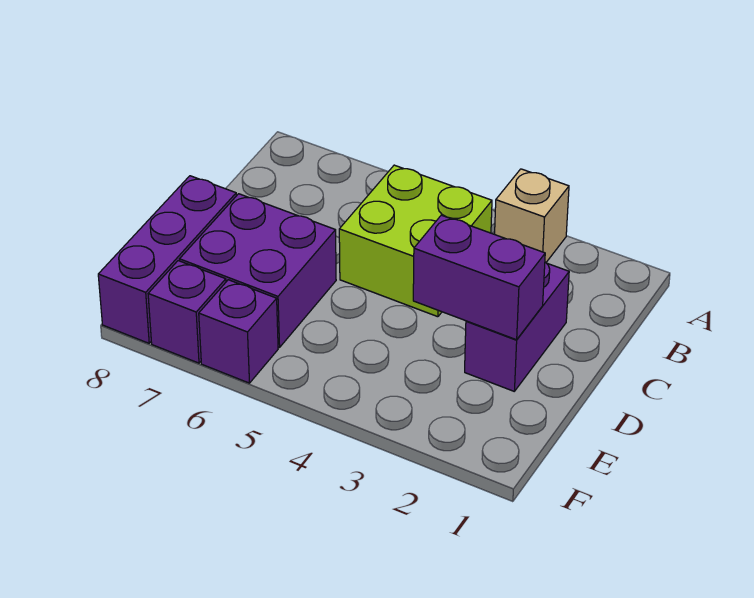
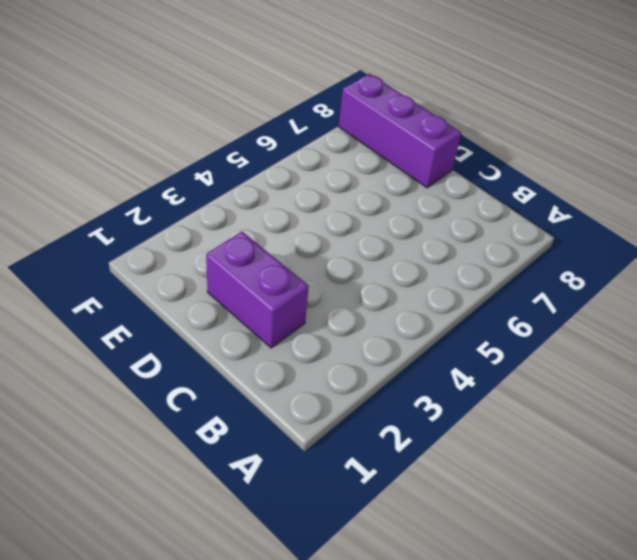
none -> tan 1x1 brick [495,169,569,262]
none -> lime 2x2 brick [339,165,492,317]

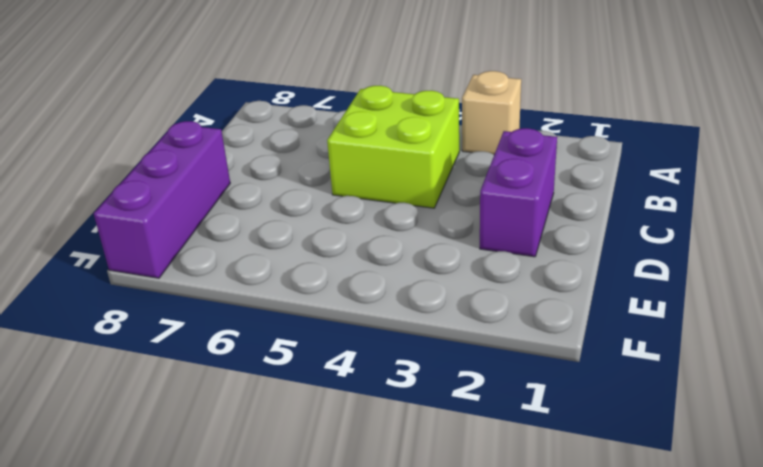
none -> purple 2x2 brick [180,194,336,347]
none -> purple 1x1 brick [199,280,278,383]

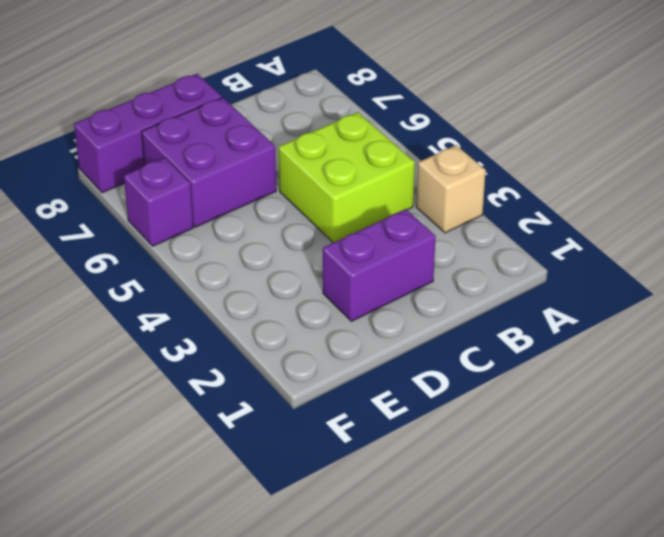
none -> purple 1x1 brick [148,261,226,363]
none -> purple 1x2 brick [413,215,545,340]

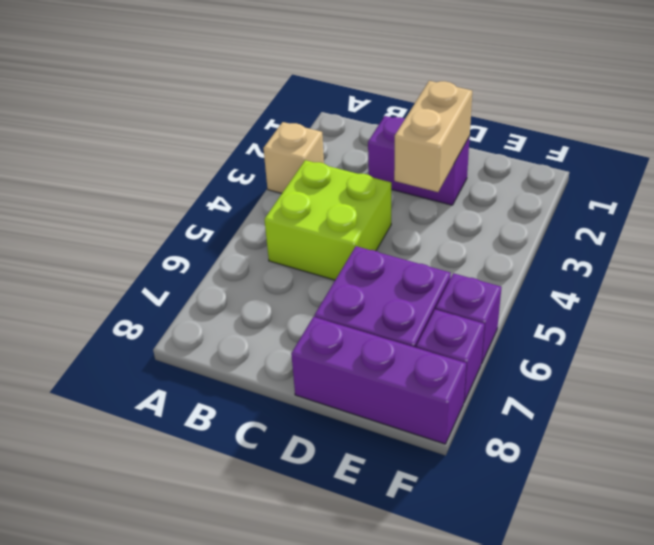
tan 1x2 brick [394,81,472,192] -> purple 1x2 brick [413,215,545,340]

